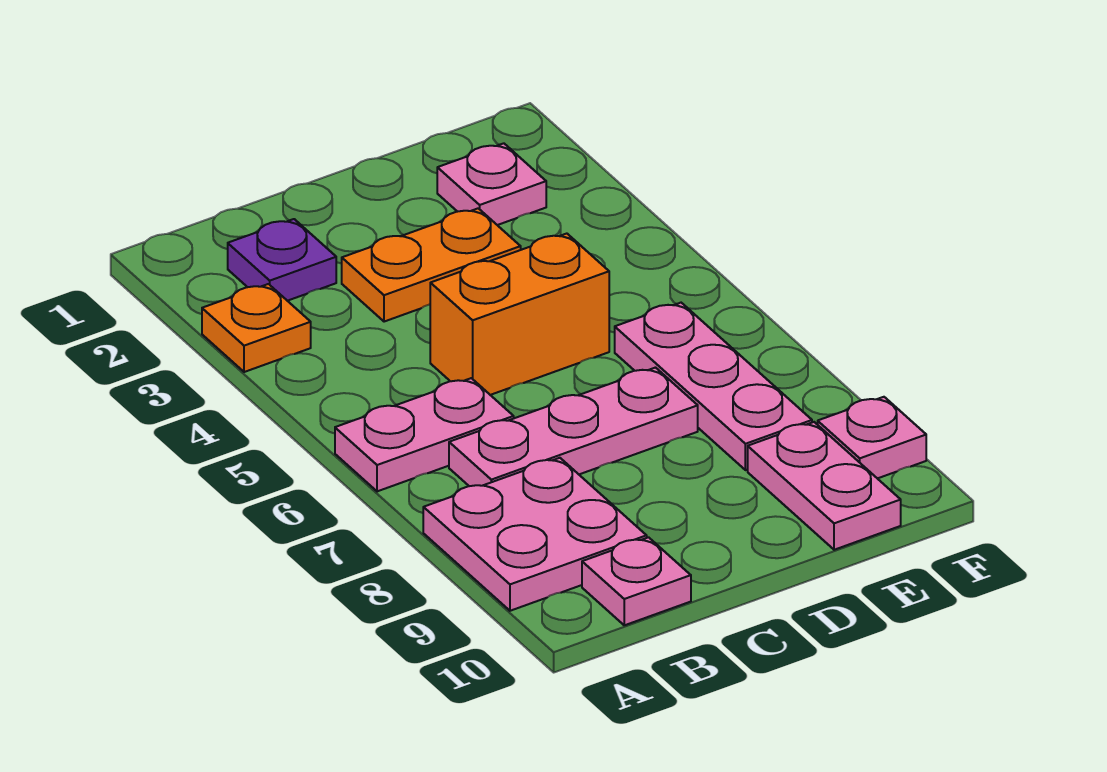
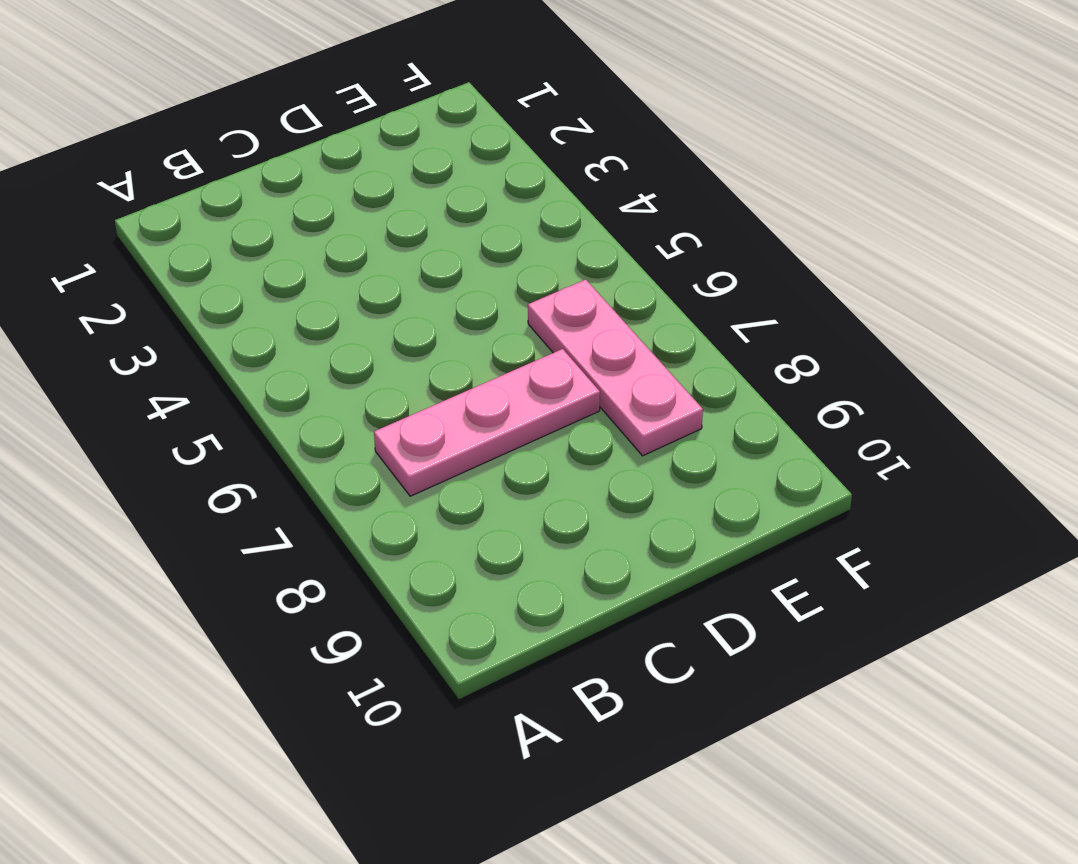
none -> orange 1x1 plate [202,284,311,372]
none -> pink 1x2 plate [335,378,514,491]
none -> pink 2x2 plate [423,458,647,611]

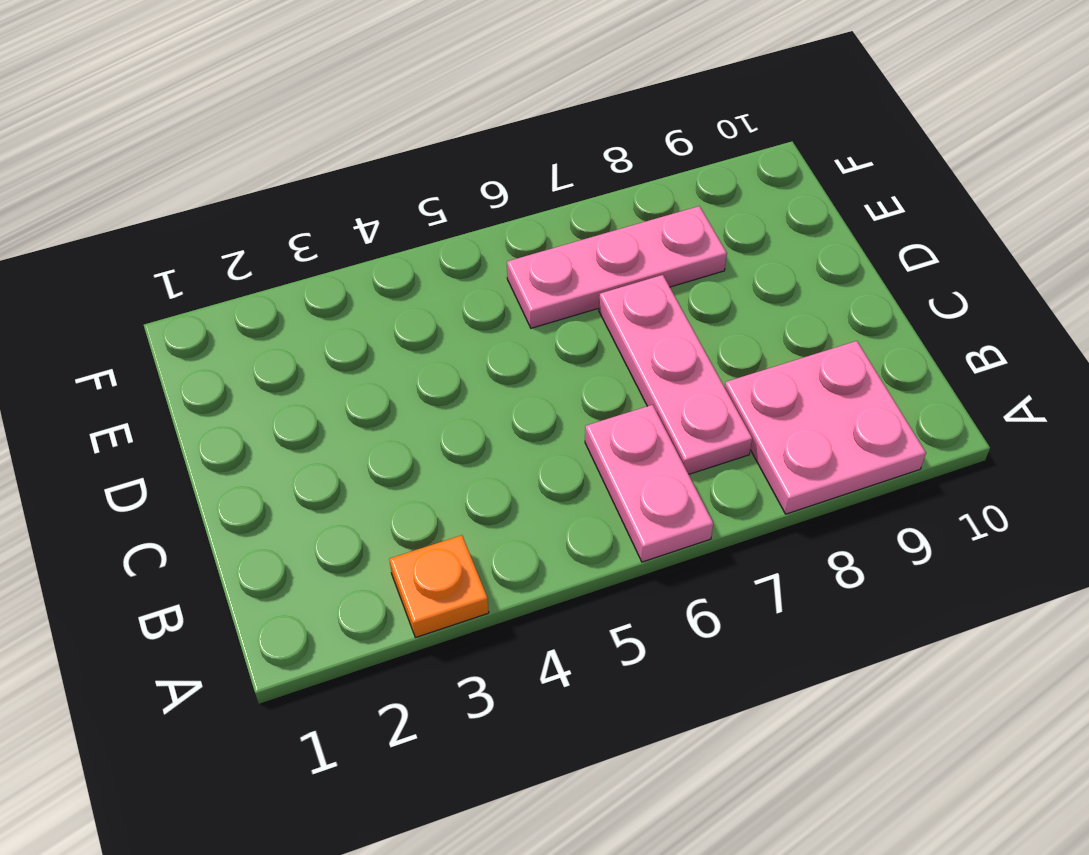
none -> purple 1x1 plate [228,219,336,301]
none -> pink 1x1 plate [582,537,691,625]
none -> orange 1x2 plate [342,208,521,322]

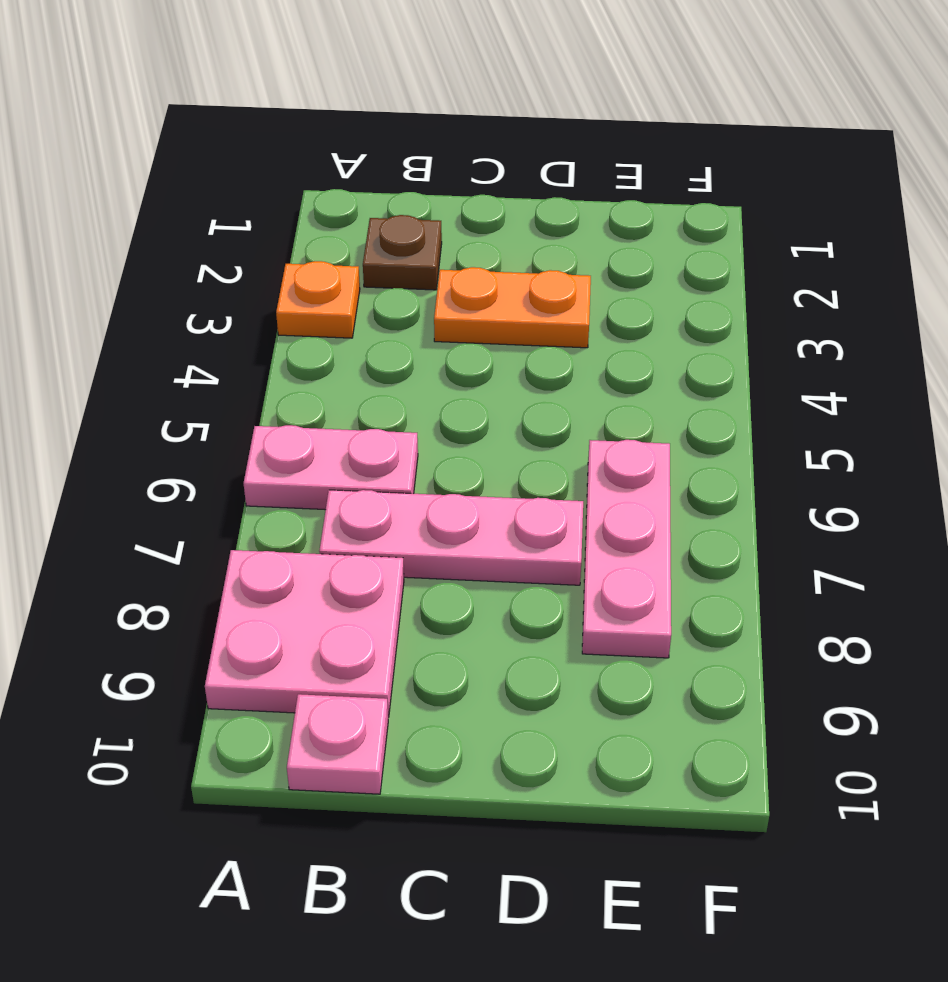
brown 1x1 plate [363,215,442,290] -> purple 1x1 plate [228,219,336,301]
none -> orange 1x2 brick [430,234,609,395]
none -> pink 1x1 plate [437,143,546,225]
none -> pink 1x2 plate [748,422,901,550]

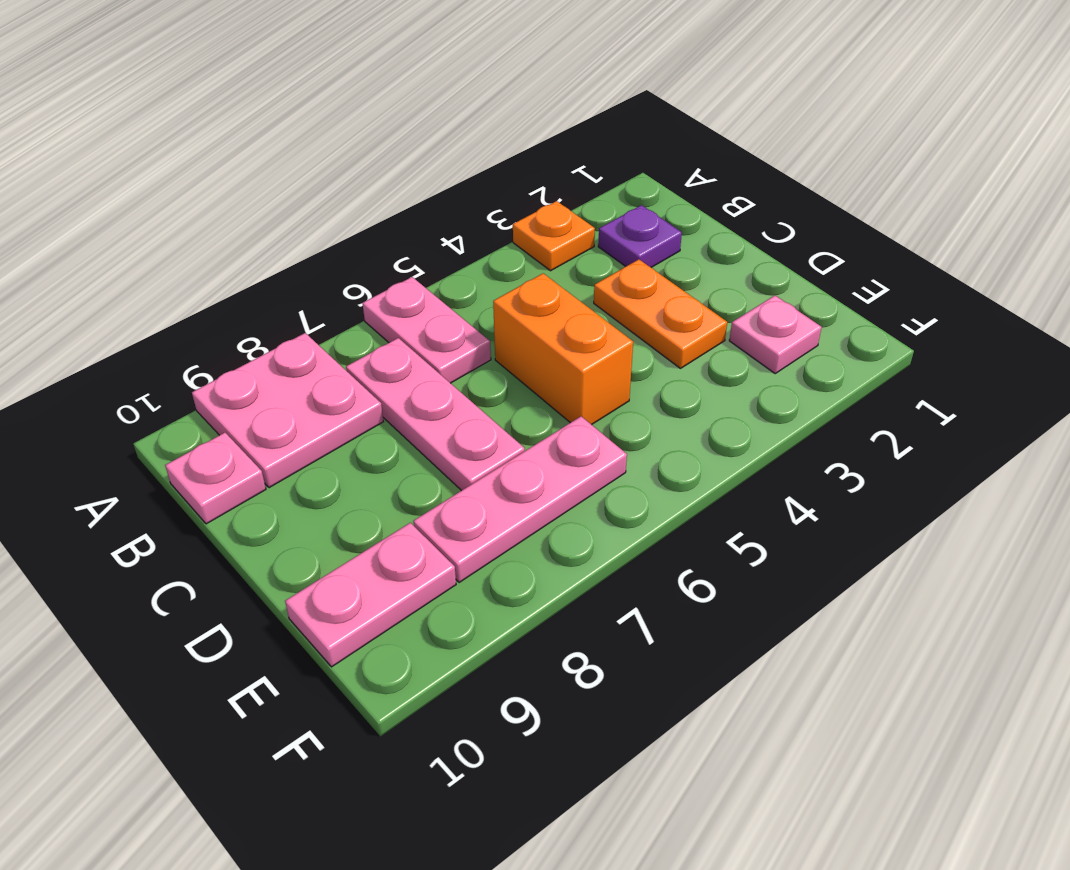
none -> pink 1x1 plate [818,397,926,479]

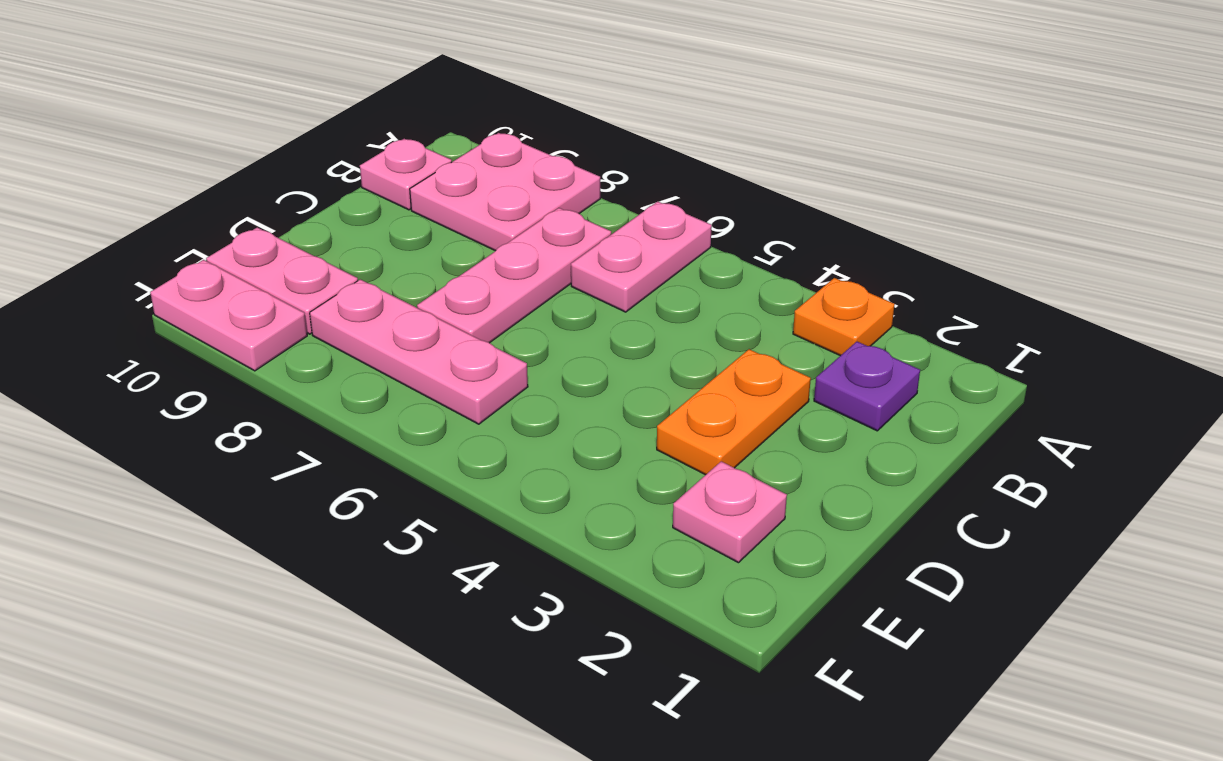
pink 1x2 plate [150,260,307,371] -> pink 1x1 plate [818,397,926,479]
none -> orange 1x2 brick [430,234,609,395]

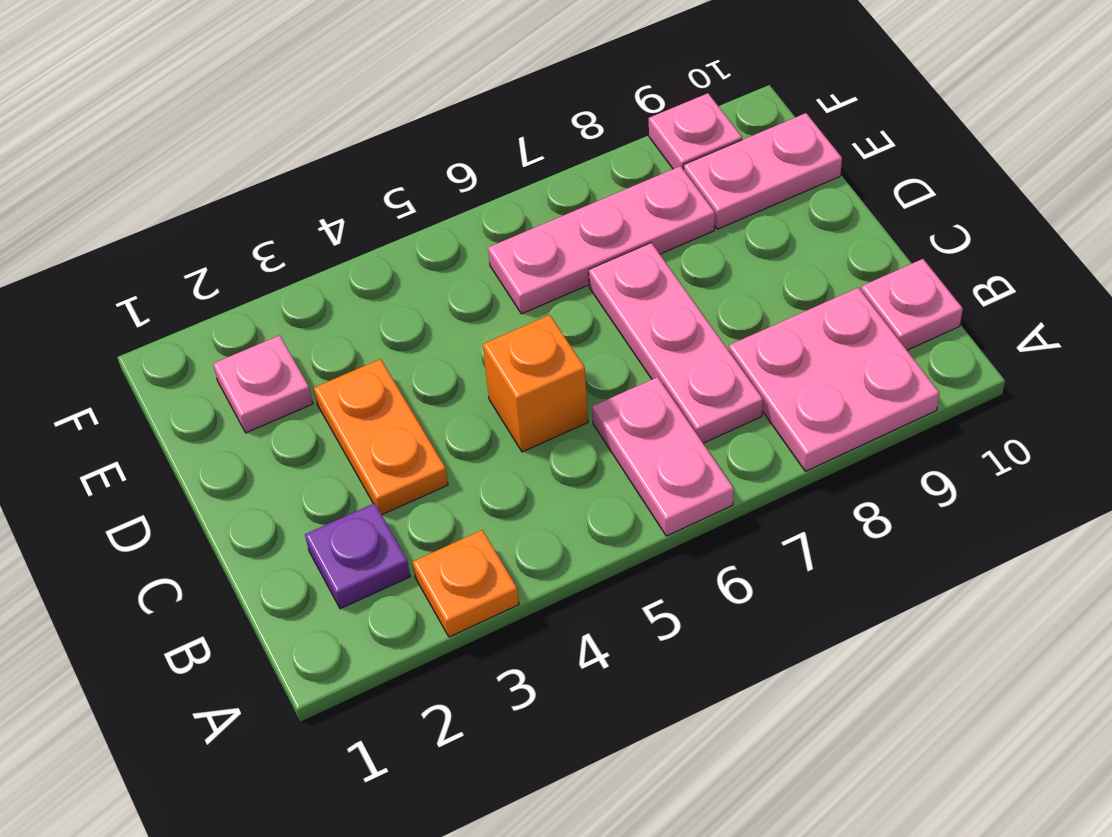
orange 1x1 brick [483,315,588,452] -> orange 1x2 brick [430,234,609,395]

